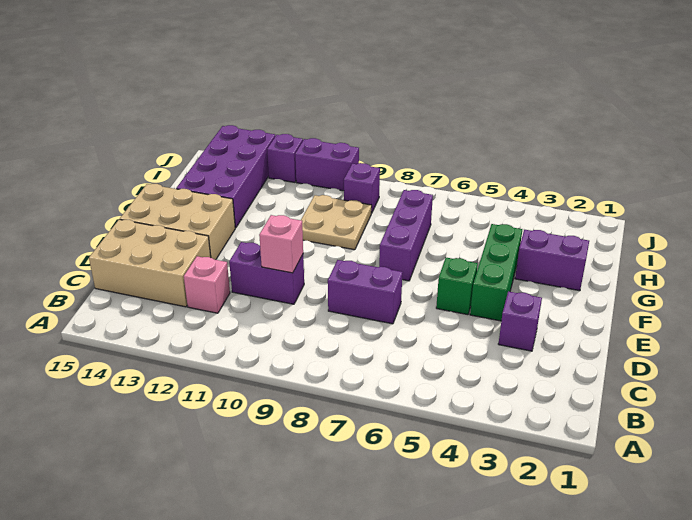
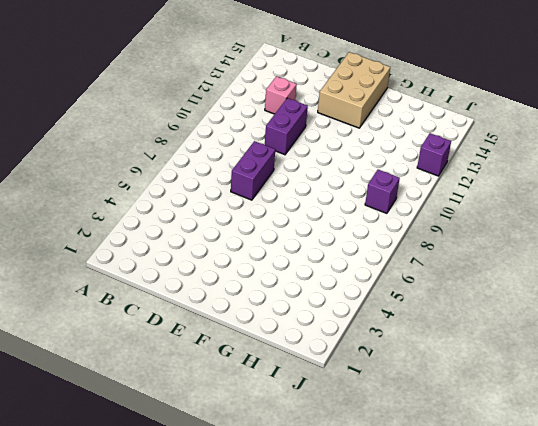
none -> tan 2x3 brick [89,219,211,307]
none -> purple 1x1 brick [498,291,542,351]
none -> green 1x3 brick [470,224,522,321]

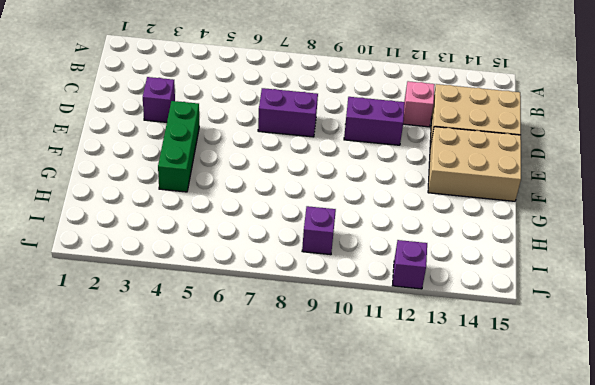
none -> green 1x1 brick [436,258,478,315]
none -> purple 1x3 brick [379,190,433,281]
none -> purple 1x2 brick [515,230,589,291]

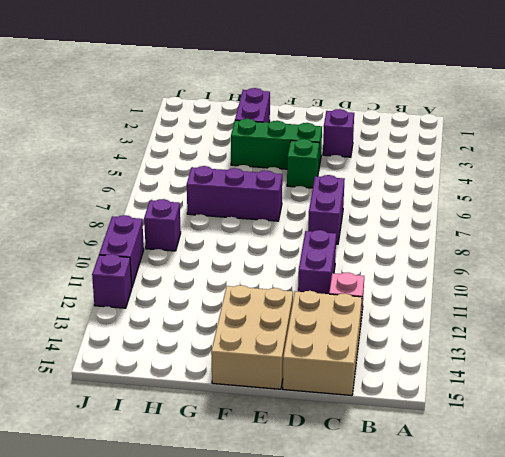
none -> tan 2x2 plate [301,195,372,250]
none -> purple 2x4 brick [176,125,275,228]
none -> pink 1x1 brick [259,215,303,273]

